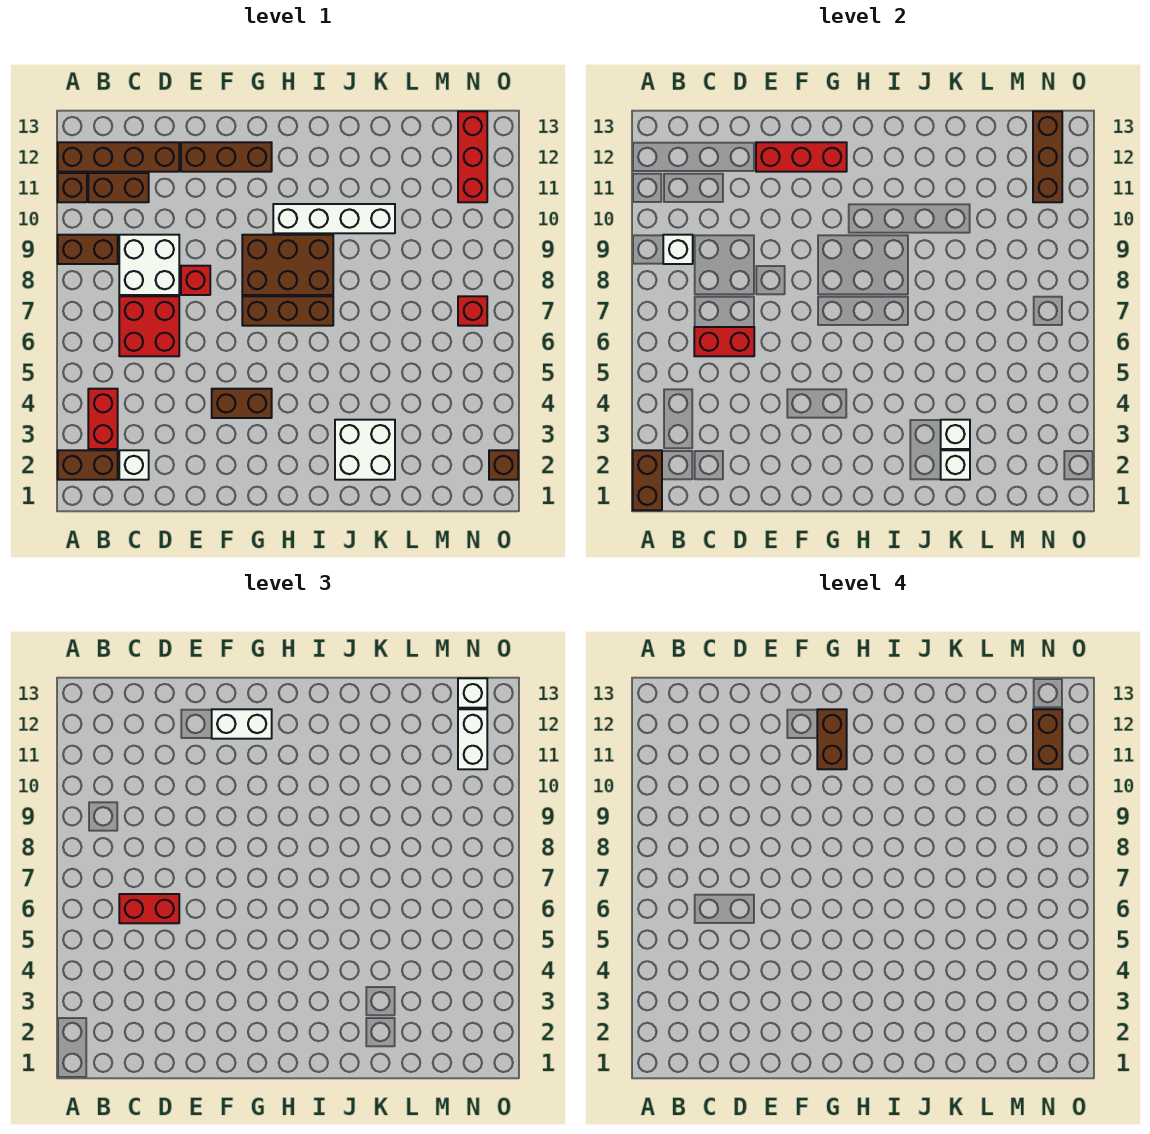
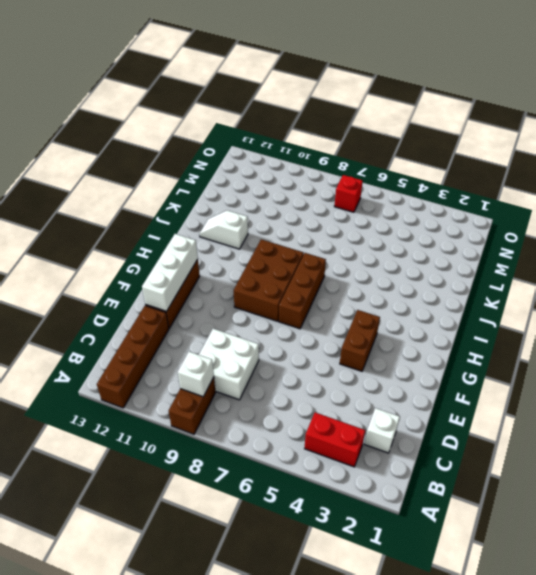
white 1x3 brick [142,234,198,311] -> red 1x3 brick [756,142,847,172]
white 1x2 slope [199,210,248,249] -> none
none -> brown 1x2 brick [58,450,118,480]
none -> brown 1x1 brick [58,173,87,202]
none -> brown 1x2 brick [88,173,149,202]
none -> red 2x2 brick [119,296,179,356]

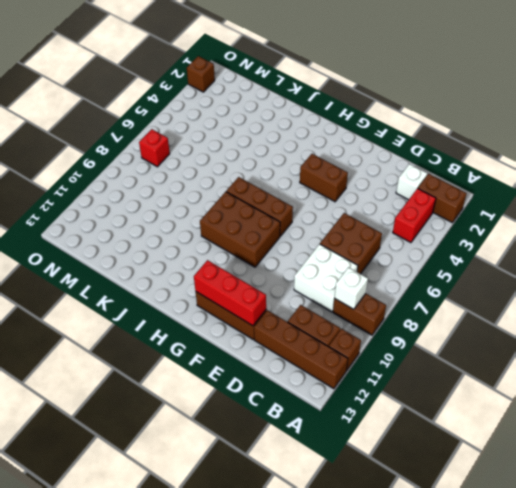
brown 2x2 brick [320,213,382,274] -> red 2x2 brick [119,296,179,356]
none -> red 1x1 brick [181,266,210,295]
none -> white 1x4 brick [273,204,395,233]
none -> white 2x2 brick [335,420,395,480]
none -> red 1x3 brick [458,111,487,202]

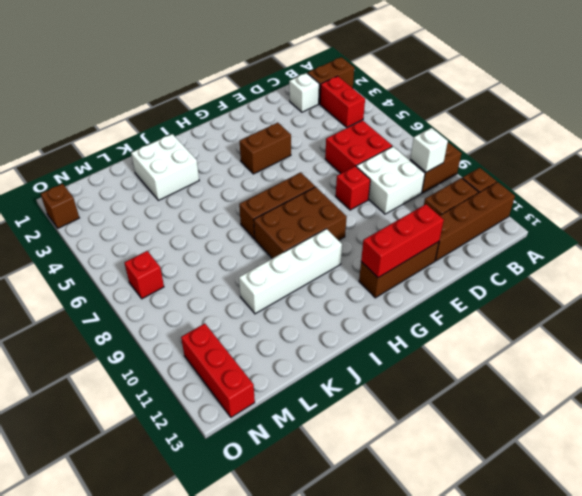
none -> brown 1x2 brick [633,450,662,510]
none -> red 1x2 brick [694,327,754,356]
none -> white 1x1 brick [941,450,970,480]
none -> white 1x1 brick [941,420,970,449]

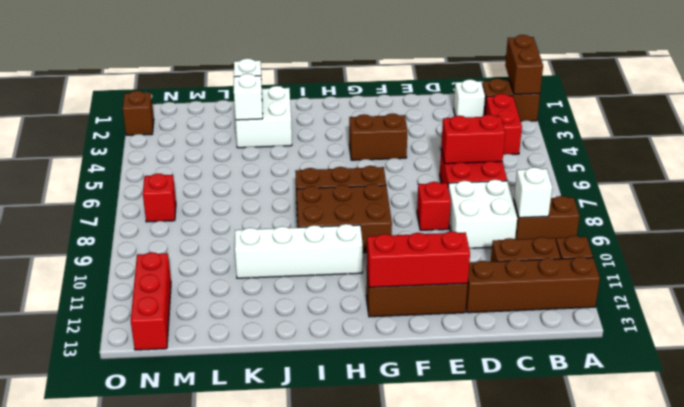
none -> brown 1x3 brick [1033,111,1062,202]
none -> red 1x2 brick [119,894,179,923]
none -> white 1x2 brick [212,709,272,739]
none -> white 1x2 brick [458,709,487,769]

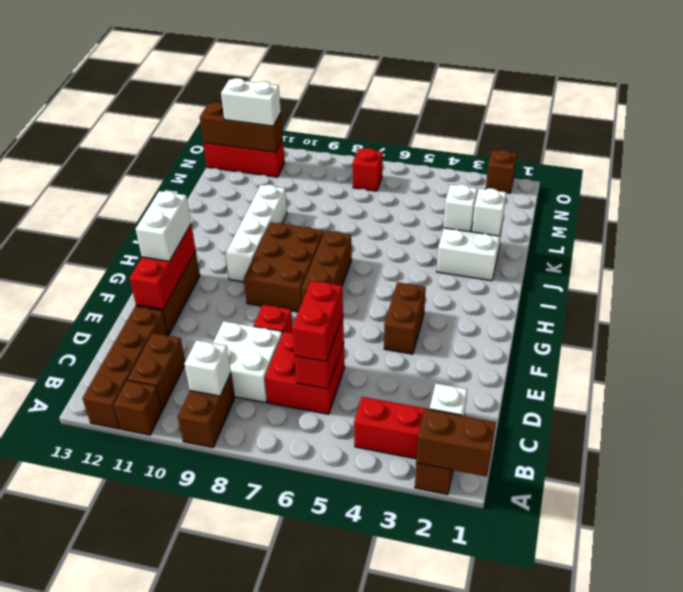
none -> white 1x1 brick [458,678,487,708]
none -> brown 1x2 brick [817,709,847,769]
none -> brown 1x2 brick [1033,709,1062,769]

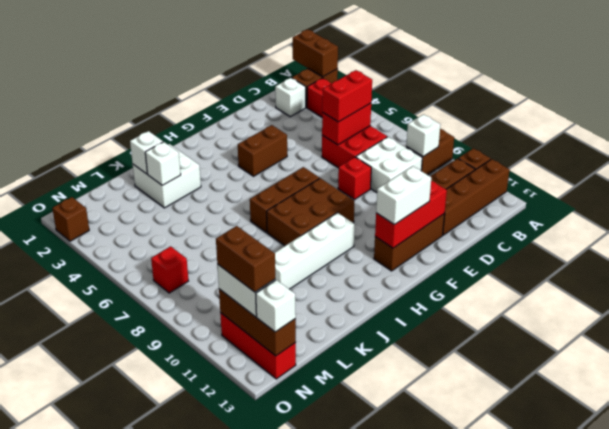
none -> brown 1x2 brick [817,709,847,769]

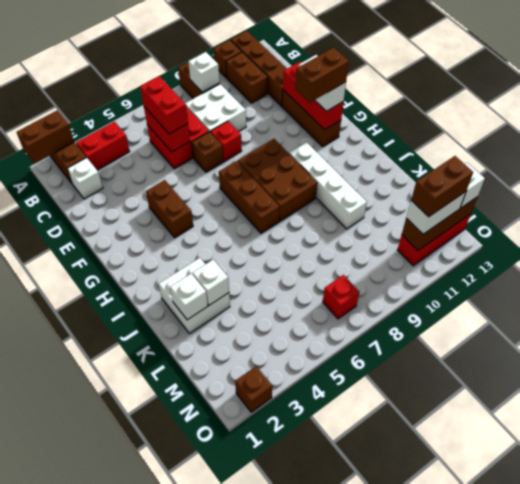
brown 1x1 brick [192,132,223,172] -> none

